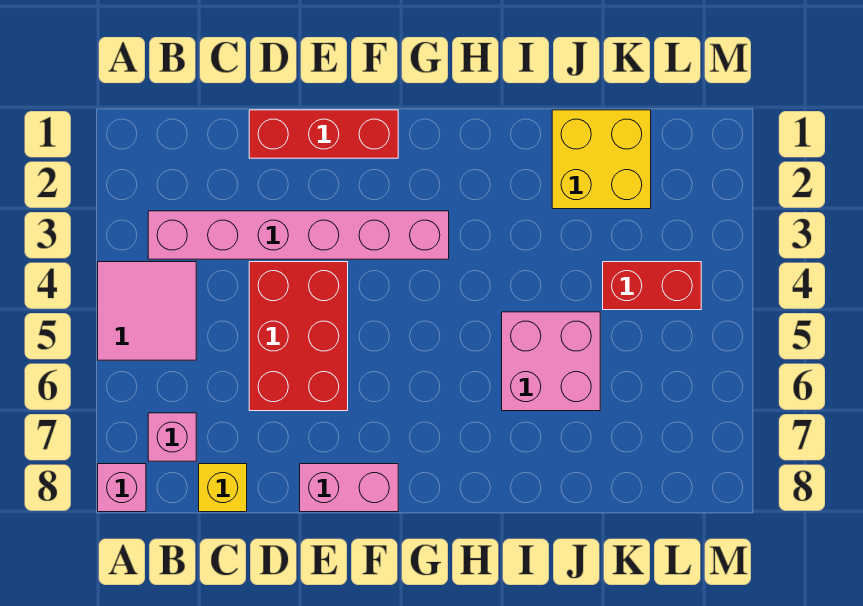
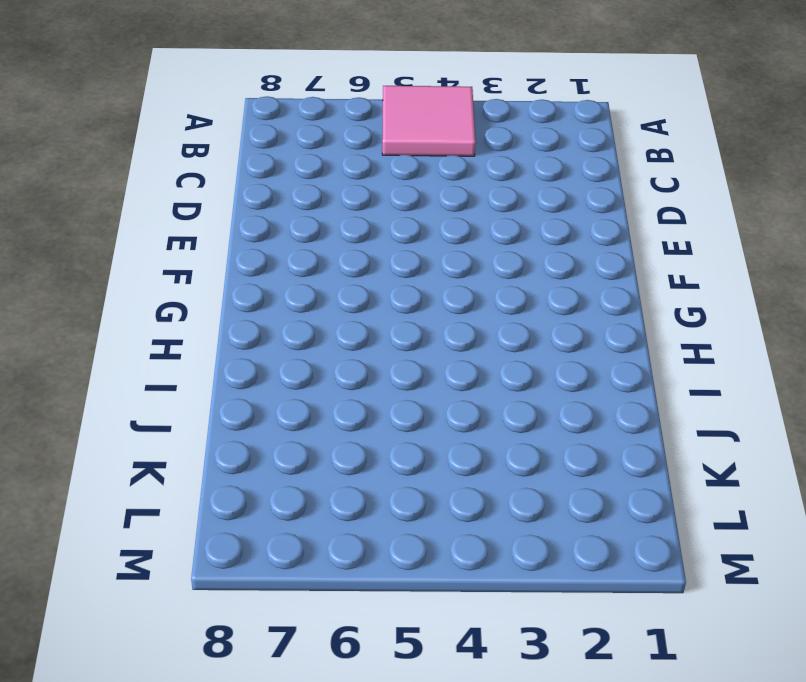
none -> pink 1x1 brick [98,464,146,512]
none -> pink 1x6 brick [148,211,449,259]

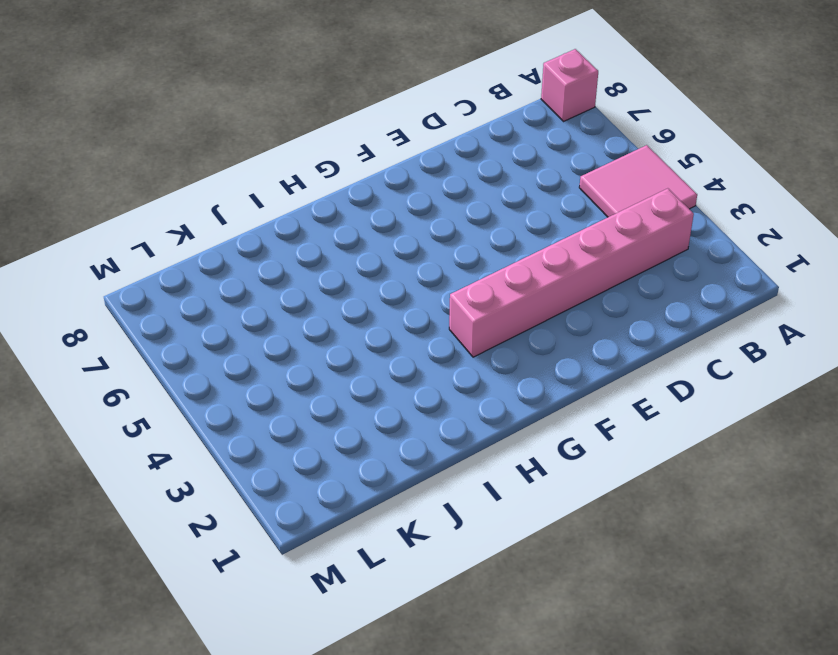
none -> pink 1x1 brick [148,413,196,461]
none -> yellow 1x1 brick [199,464,247,512]

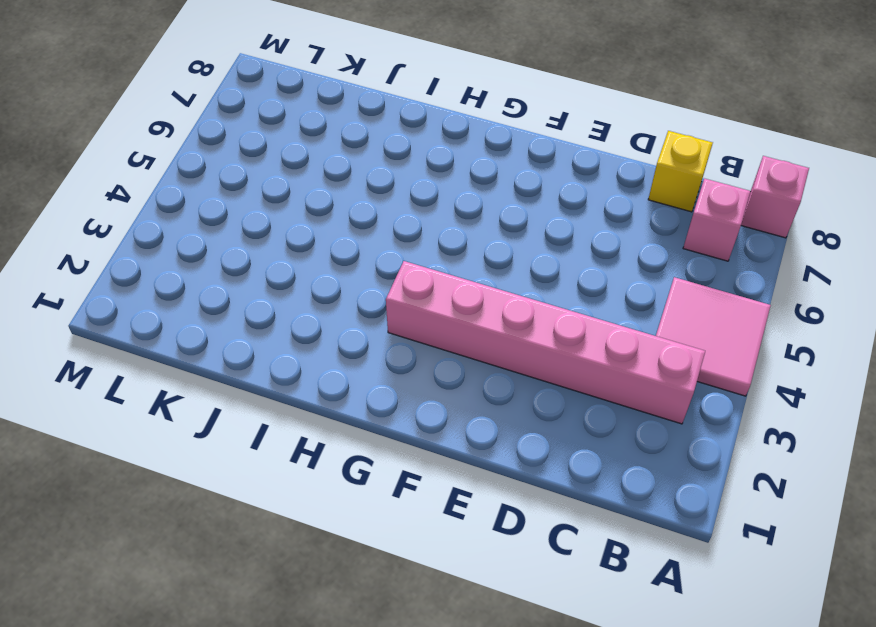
none -> red 1x3 brick [249,110,398,158]
none -> red 2x3 brick [249,262,348,411]

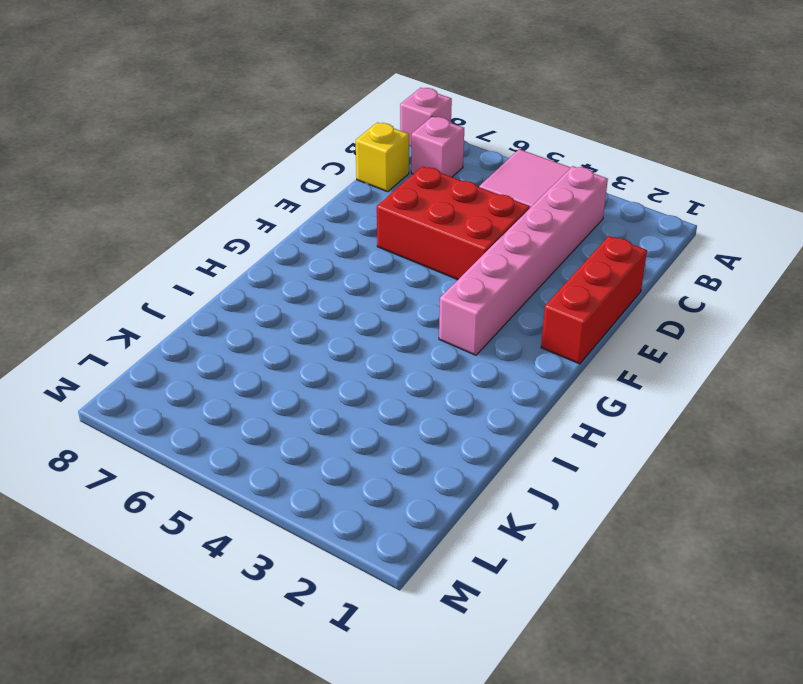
none -> pink 1x2 brick [300,464,398,512]
none -> pink 2x2 brick [502,312,600,411]

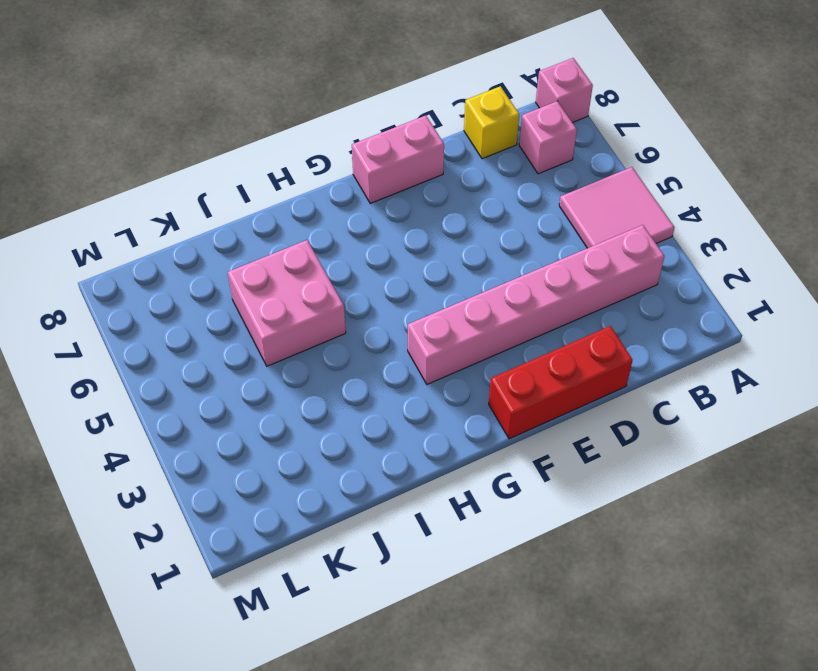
none -> red 2x3 brick [249,262,348,411]
none -> yellow 2x2 brick [552,110,651,209]

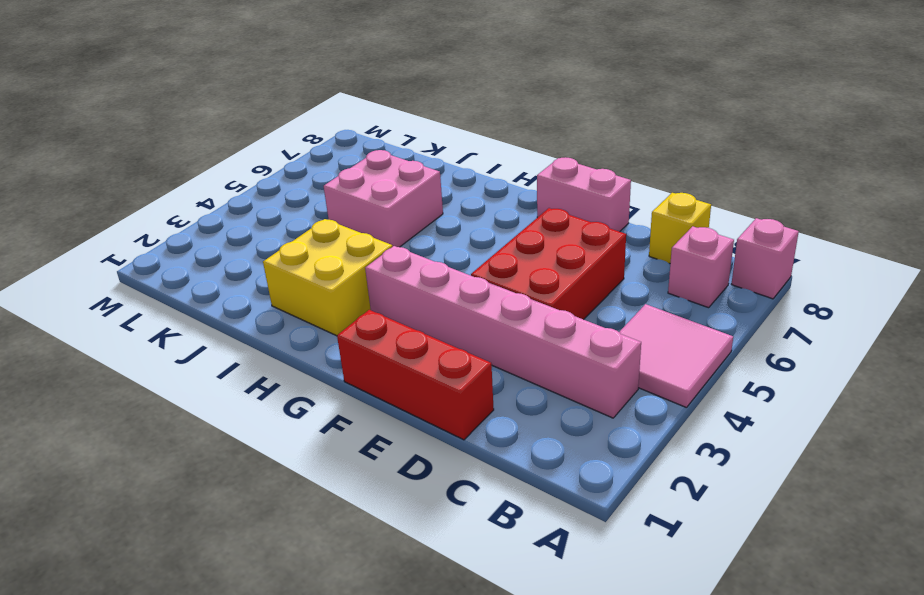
yellow 2x2 brick [263,219,392,336] -> yellow 2x2 brick moved to [552,110,651,209]
none -> red 1x2 brick [603,262,701,310]

